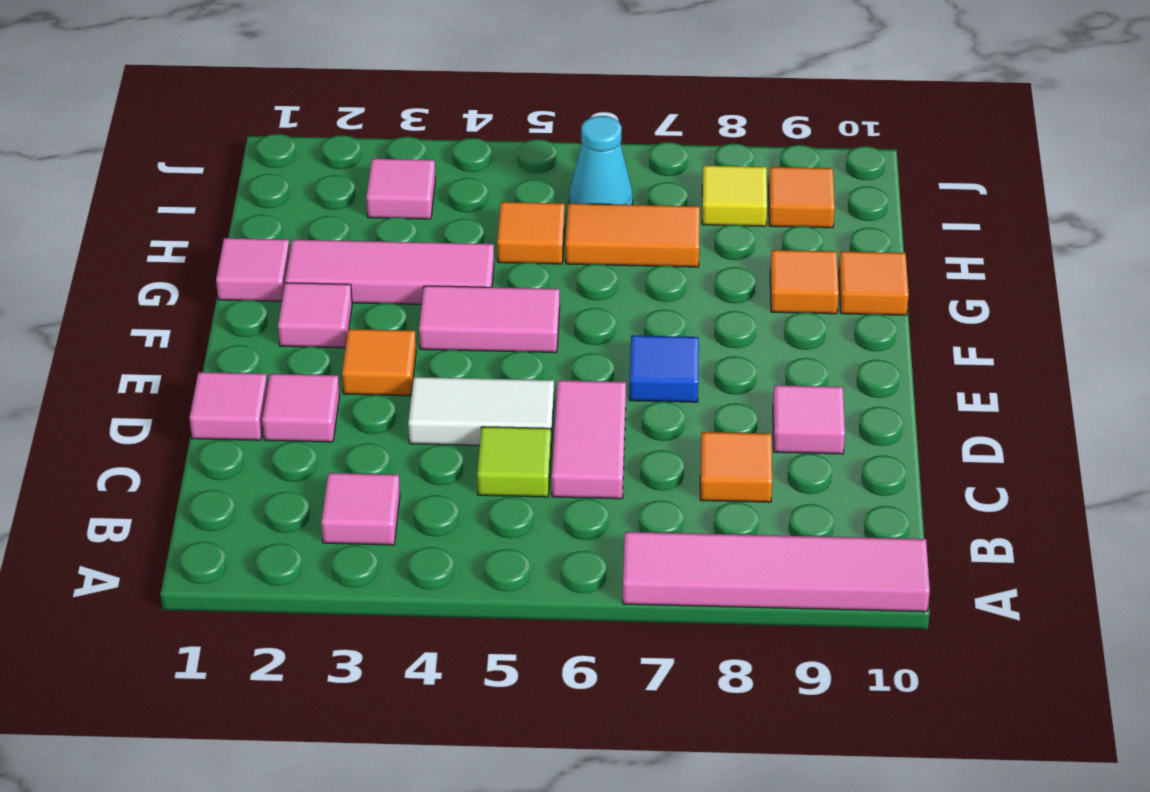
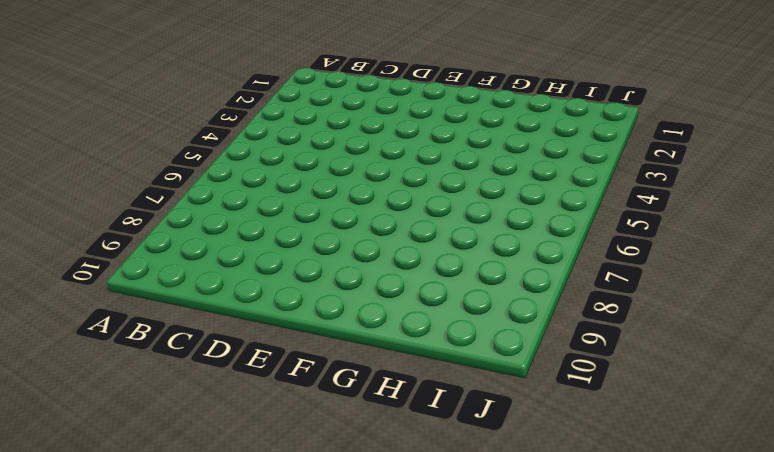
none -> pink 1x4 tile [623,532,930,612]
none -> pink 1x1 tile [321,473,400,545]
none -> lime 1x1 tile [477,427,551,497]

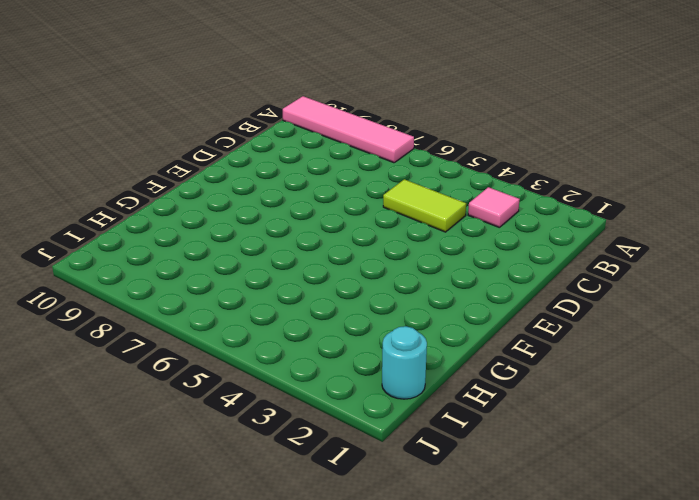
lime 1x2 tile [383,179,466,232] -> lime 1x1 tile [477,427,551,497]
cyan 1x1 round brick [382,326,427,399] -> none
none -> pink 1x2 tile [552,380,626,499]
none -> orange 1x1 tile [700,432,772,502]
none -> pink 1x1 tile [190,372,268,440]

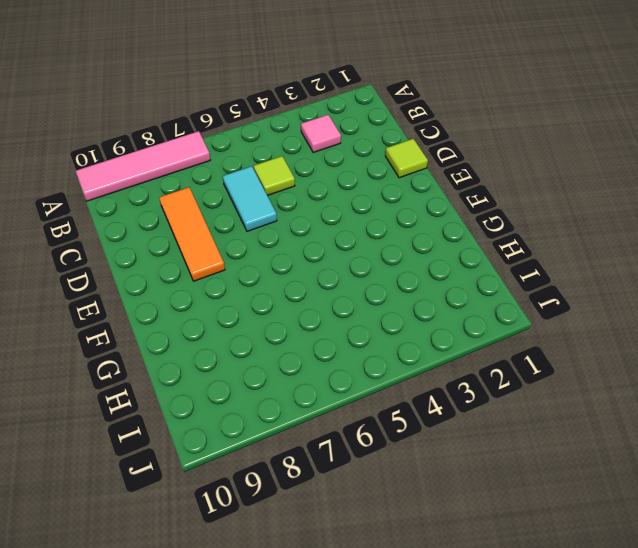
cyan 1x2 tile [223,166,277,231] -> pink 1x2 tile [552,380,626,499]
orange 1x3 tile [159,187,225,281] -> orange 1x1 tile [700,432,772,502]
lime 1x1 tile [385,139,428,178] -> pink 1x1 tile [190,372,268,440]
none -> pink 1x1 tile [262,374,340,442]
none -> white 1x2 tile [408,377,554,445]
none -> pink 1x1 tile [773,385,845,454]

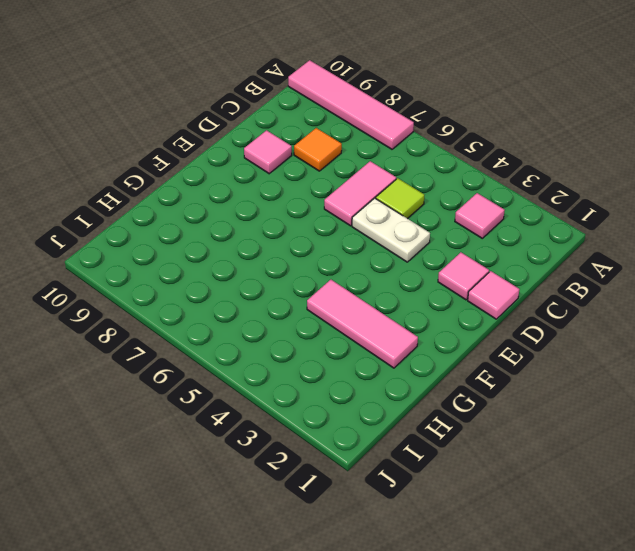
white 1x2 plate [352,198,430,262] -> white 1x2 tile [408,377,554,445]
none -> orange 1x1 tile [342,329,416,396]
none -> blue 1x1 tile [629,335,699,402]
none -> pink 1x1 tile [278,283,352,348]

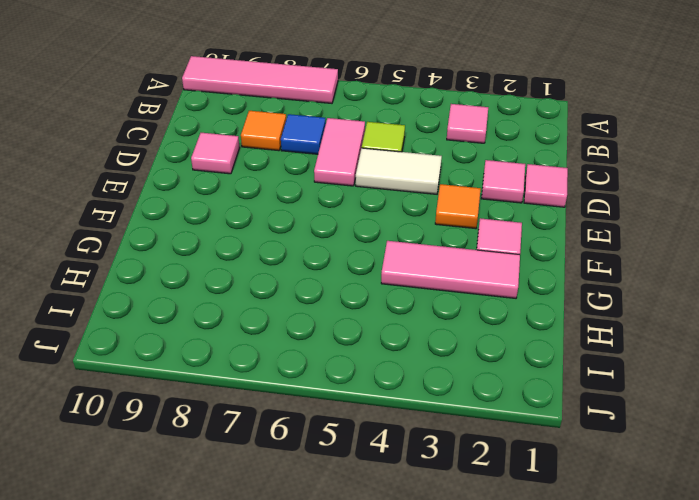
blue 1x1 tile [281,114,326,154] -> blue 1x1 tile moved to [629,335,699,402]
none -> pink 1x2 tile [419,286,560,352]
none -> pink 1x1 tile [216,238,290,301]
none -> orange 1x1 tile [770,250,839,314]

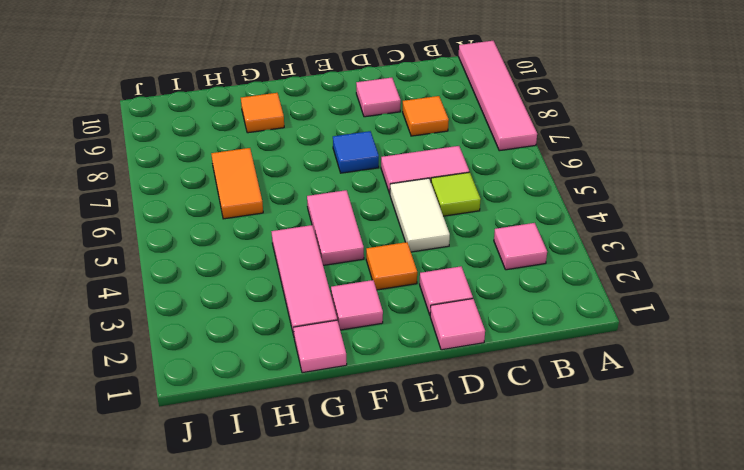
none -> orange 1x1 tile [839,251,909,315]
none -> orange 1x1 tile [497,202,565,264]
none -> pink 1x1 tile [366,159,435,219]

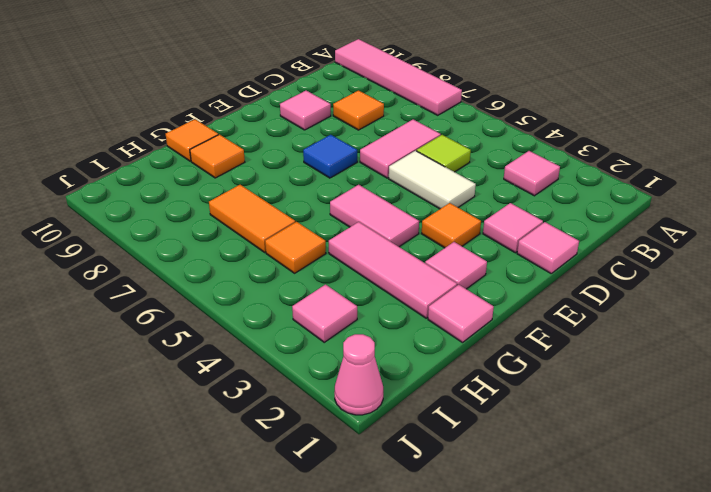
pink 1x1 cone [335,334,383,415] -> none
none -> cyan 1x1 cone [569,116,633,205]
none -> yellow 1x1 tile [702,166,767,226]
none -> orange 1x1 tile [769,167,835,228]

